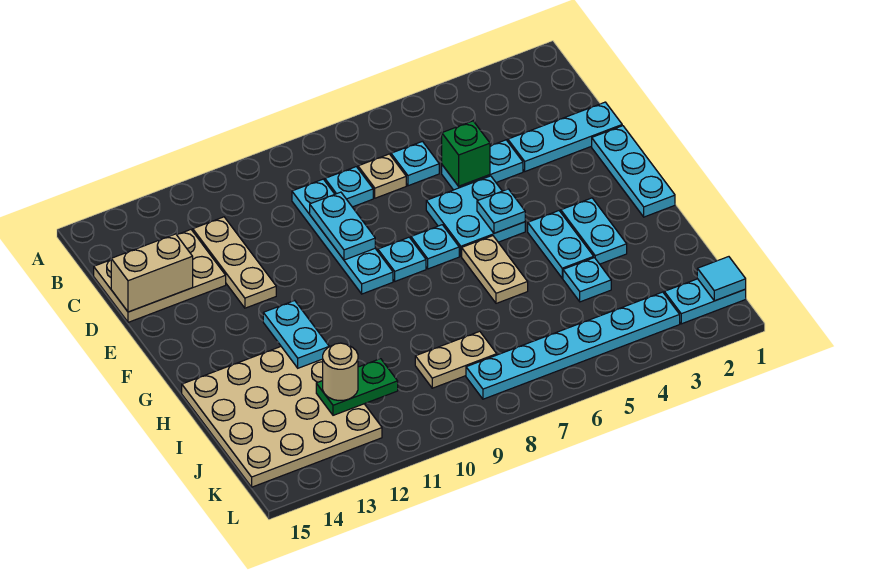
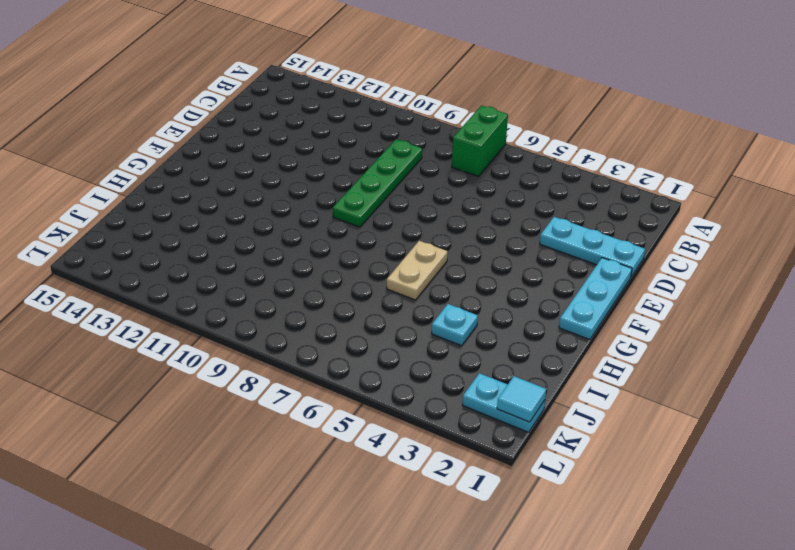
green 1x2 brick [452,106,508,176] -> none
green 1x4 plate [333,139,422,227] -> cyan 1x4 plate [292,179,393,294]
none -> cyan 1x1 plate [391,141,439,186]
none -> tan 1x1 plate [358,154,406,198]
none -> cyan 1x1 plate [325,167,373,207]

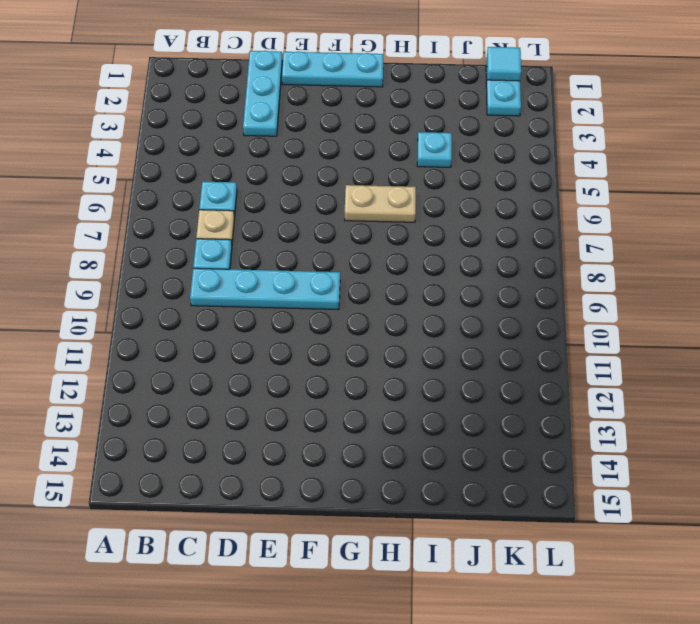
none -> tan 1x3 plate [193,217,276,308]
none -> tan 2x3 plate [94,230,226,322]
none -> cyan 1x2 plate [442,140,523,190]

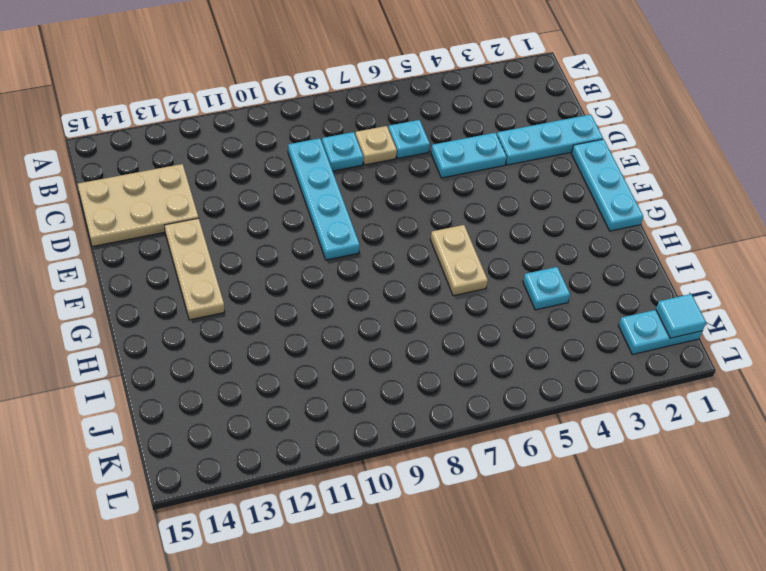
tan 1x3 plate [165,218,225,320] -> tan 1x3 plate moved to [193,217,276,308]
none -> cyan 2x2 plate [426,176,525,256]
none -> cyan 1x1 plate [411,225,459,269]
none -> cyan 1x1 plate [378,237,426,281]

